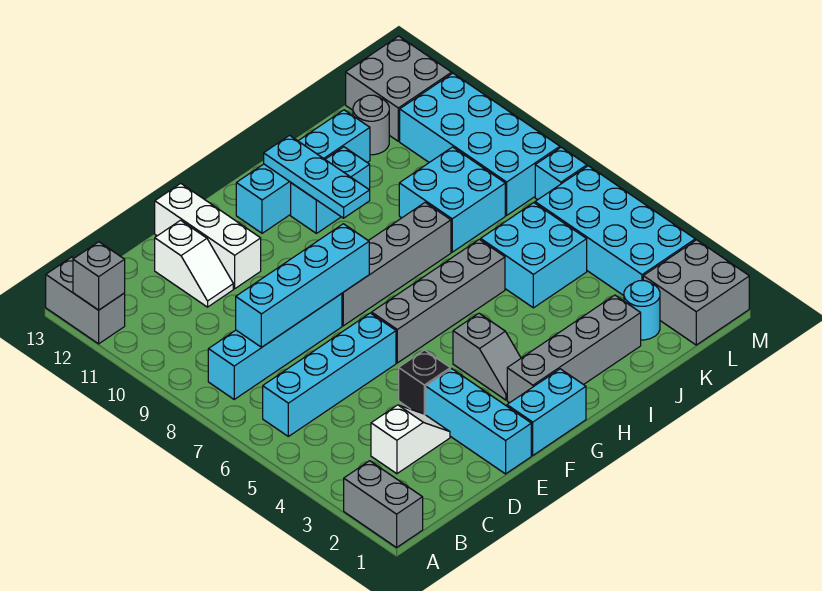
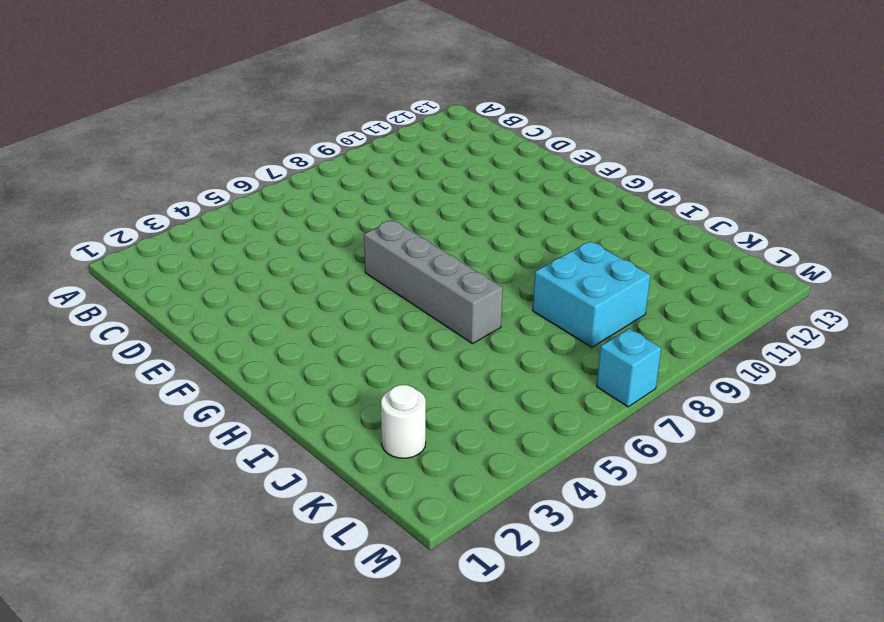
white 1x1 round brick [381,385,426,458] -> cyan 1x1 round brick [624,281,660,340]
none -> grey 1x2 brick [344,461,423,547]
none -> grey 1x2 brick [46,257,125,344]
none -> cyan 1x4 brick [263,313,396,436]

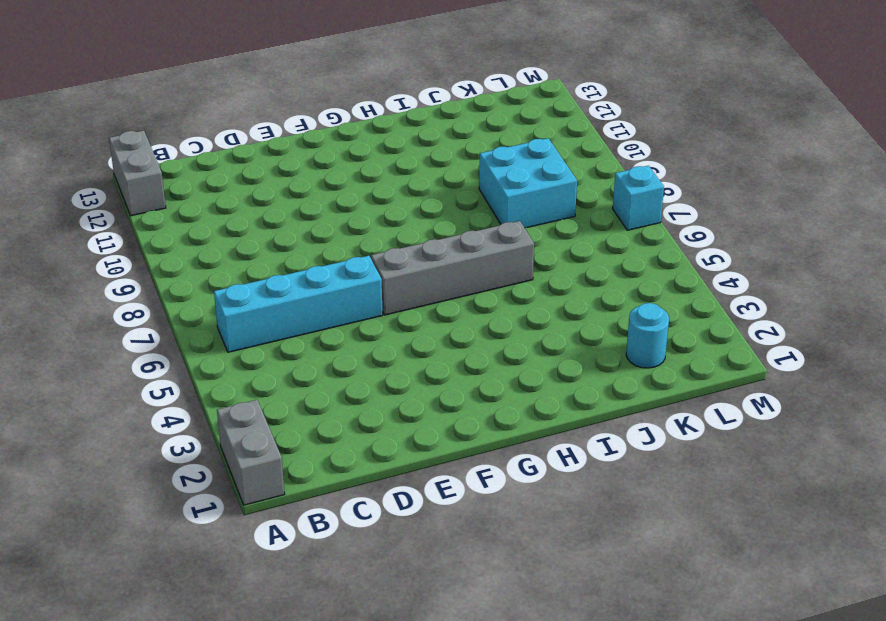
none -> cyan 1x4 brick [208,294,342,399]
none -> white 1x2 slope [371,405,450,474]
none -> white 1x2 slope [155,220,233,307]

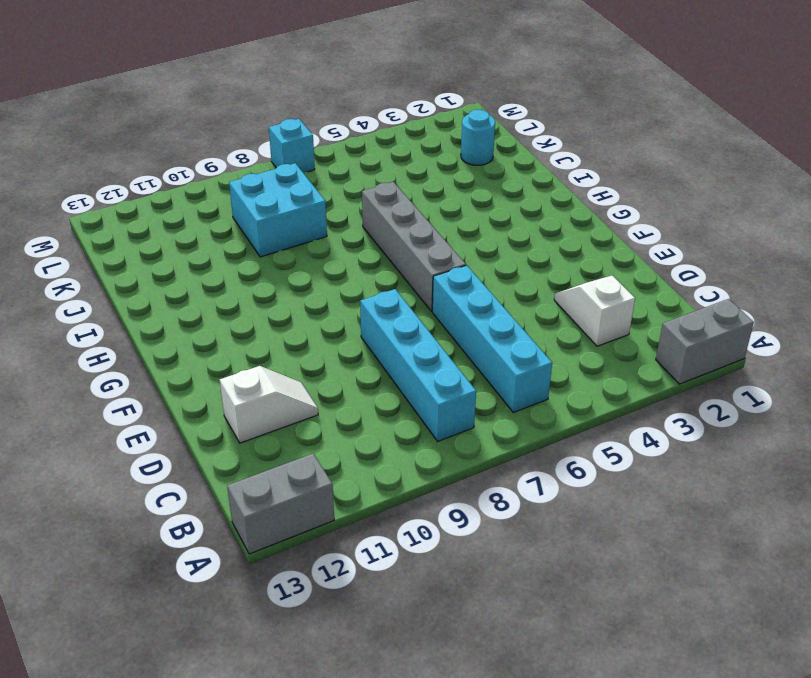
none -> cyan 1x3 brick [426,369,531,474]
none -> black 1x1 brick [399,350,450,415]
none -> white 1x3 brick [155,183,261,289]

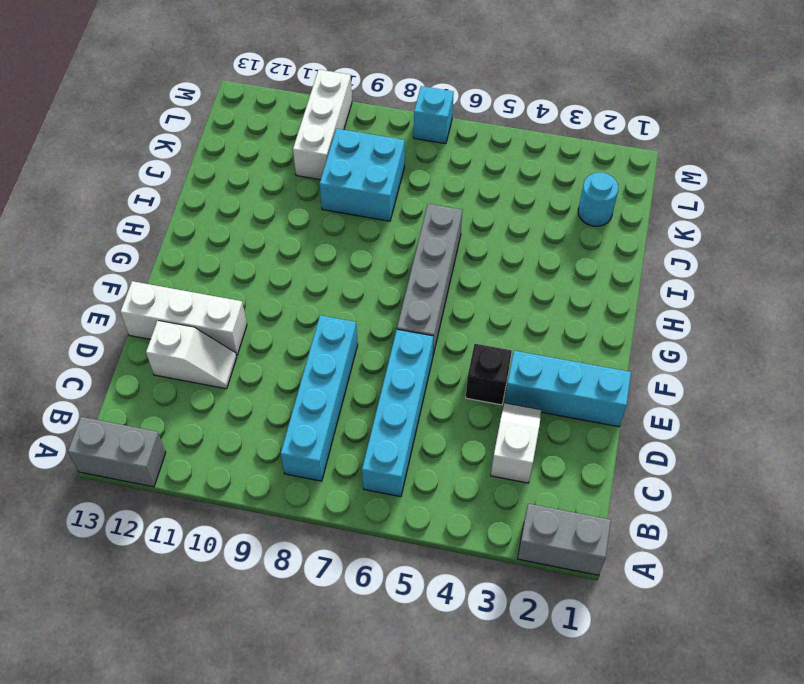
white 1x3 brick [293,70,352,180] -> cyan 2x4 brick [400,73,560,215]
none -> cyan 1x2 brick [507,369,586,455]
none -> grey 1x4 brick [342,202,451,326]
none -> grey 1x4 brick [507,295,641,403]

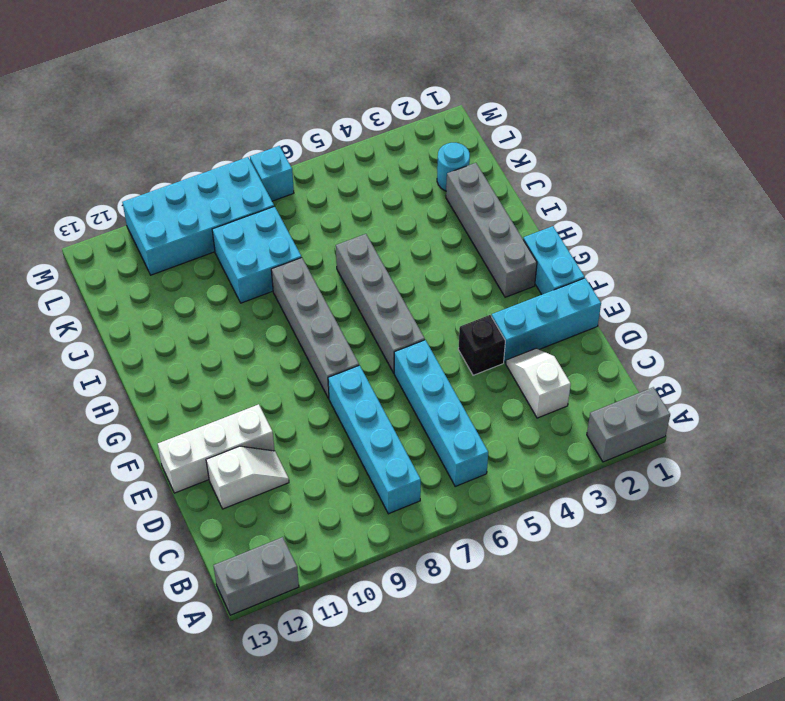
none -> grey 1x2 slope [453,313,521,400]
none -> cyan 1x4 brick [236,110,370,233]
none -> cyan 1x2 brick [291,147,370,233]

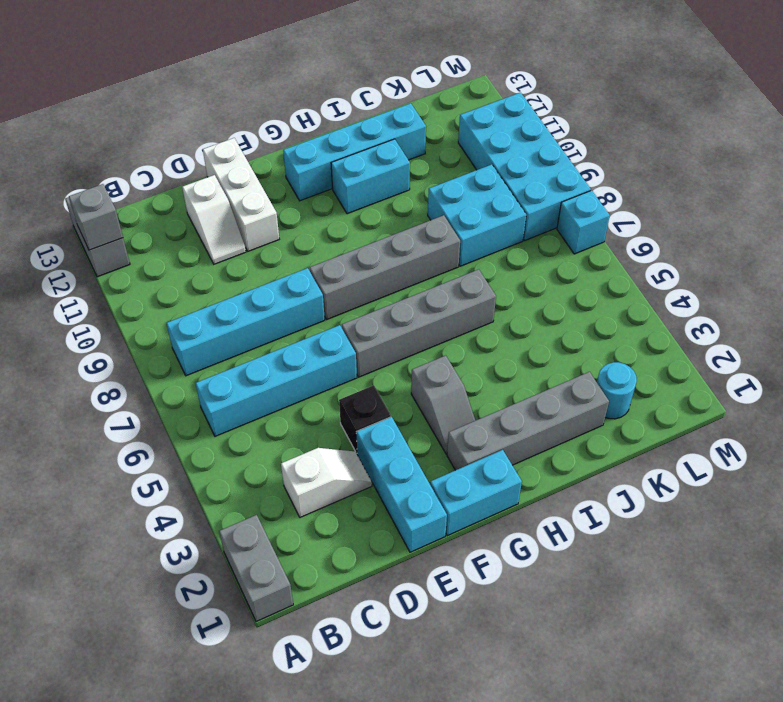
none -> cyan 2x2 brick [481,203,587,308]
none -> grey 1x1 round brick [353,95,389,155]
none -> grey 2x2 brick [643,240,749,345]

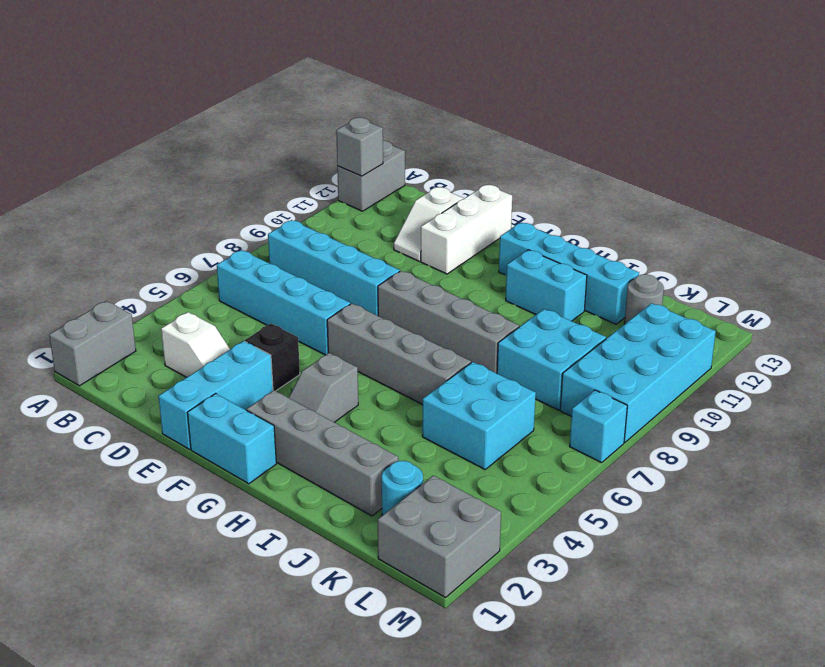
none -> cyan 2x4 brick [535,166,695,296]
none -> grey 2x2 brick [346,36,452,141]
none -> cyan 1x4 brick [236,224,369,347]

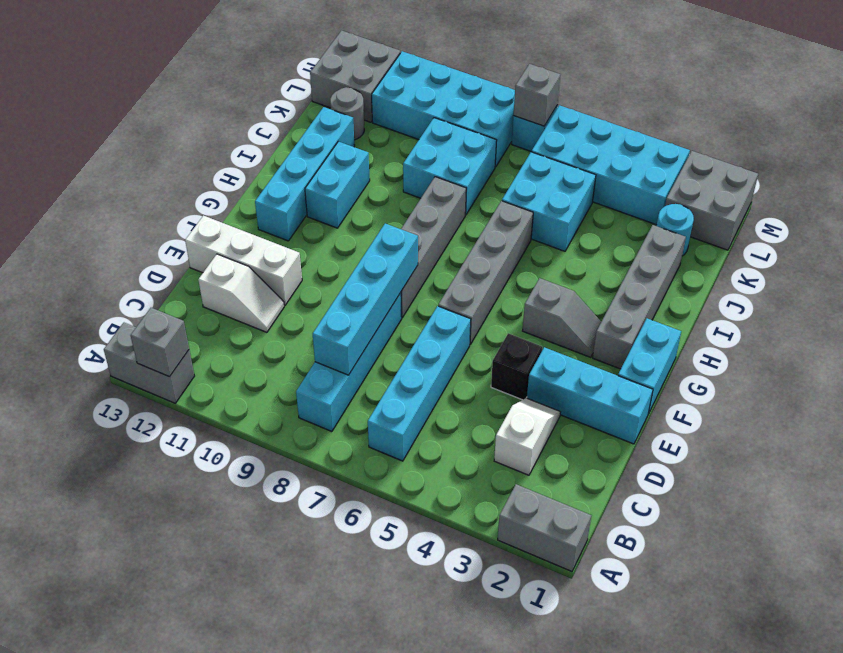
grey 1x1 brick [513,64,560,126] -> none
none -> cyan 1x3 plate [264,135,370,218]

